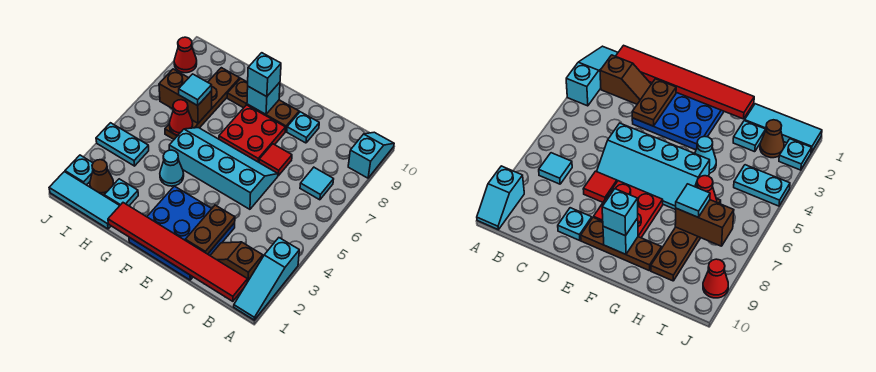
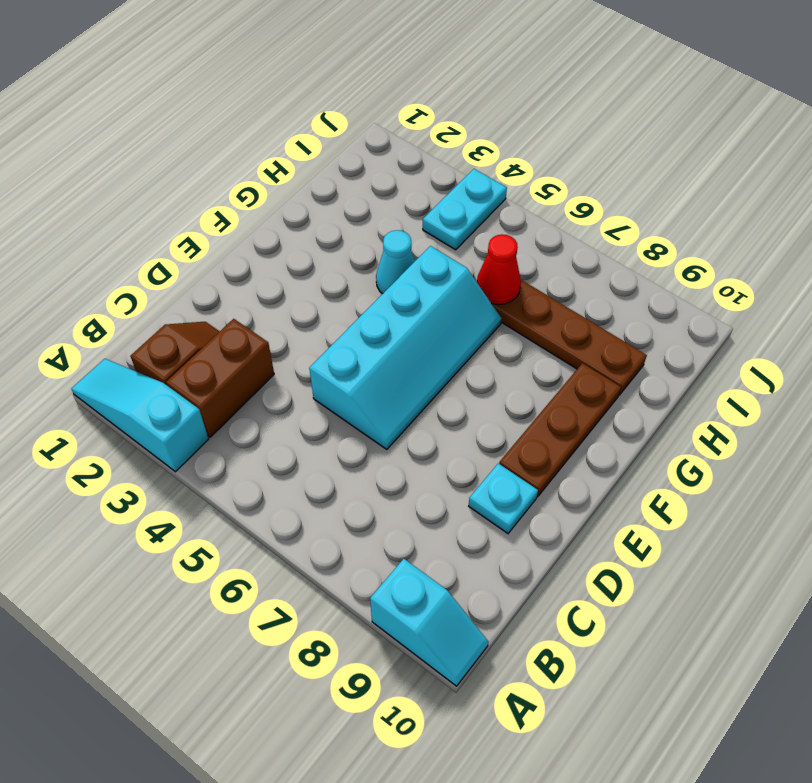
brown 1x2 brick [166,319,274,437] -> brown 1x2 brick moved to [159,69,212,123]
none -> cyan 1x1 tile [300,167,334,200]
none -> blue 3x3 plate [129,186,235,280]
none -> red 1x1 tile [259,144,292,176]

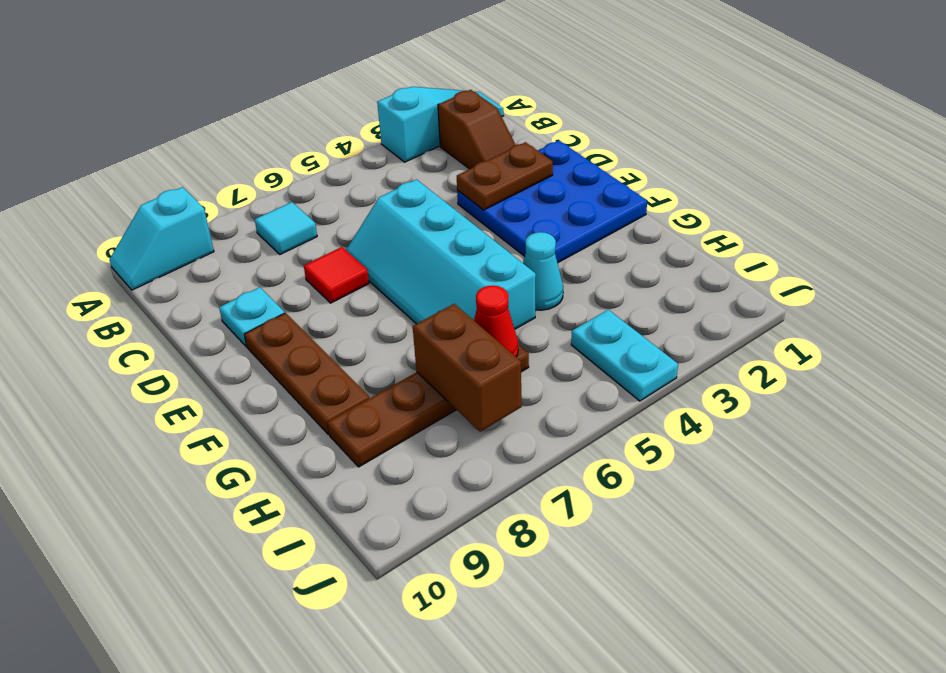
none -> red 2x2 plate [219,105,285,162]
none -> cyan 1x3 tile [49,172,120,229]
none -> cyan 1x1 plate [104,179,138,206]

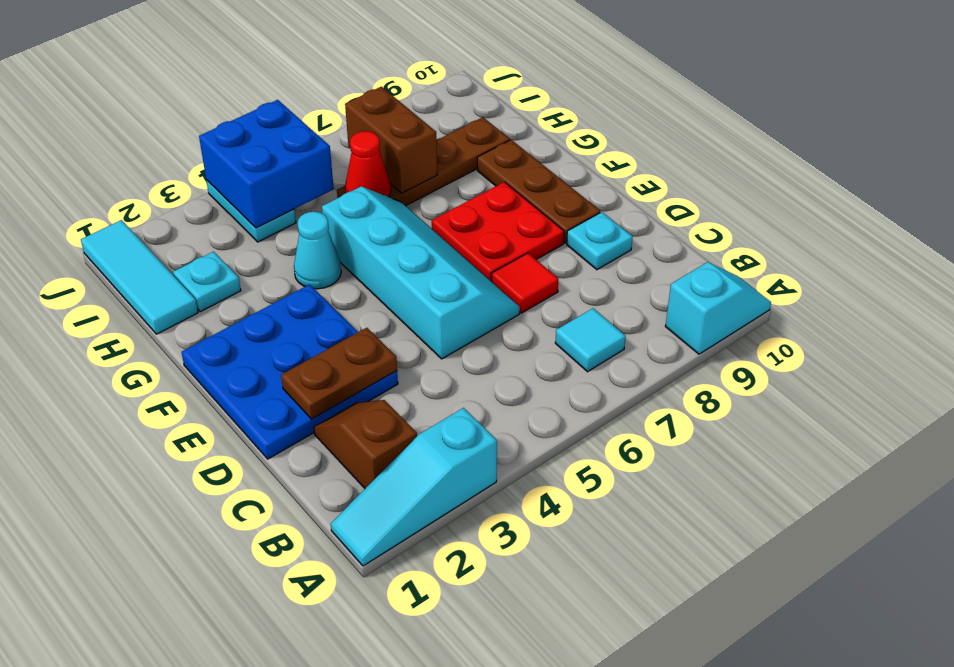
blue 2x2 brick [199,100,334,228] -> none
none -> brown 1x1 cone [90,160,114,195]
none -> cyan 1x1 plate [65,155,93,185]
none -> red 1x1 cone [174,37,197,73]

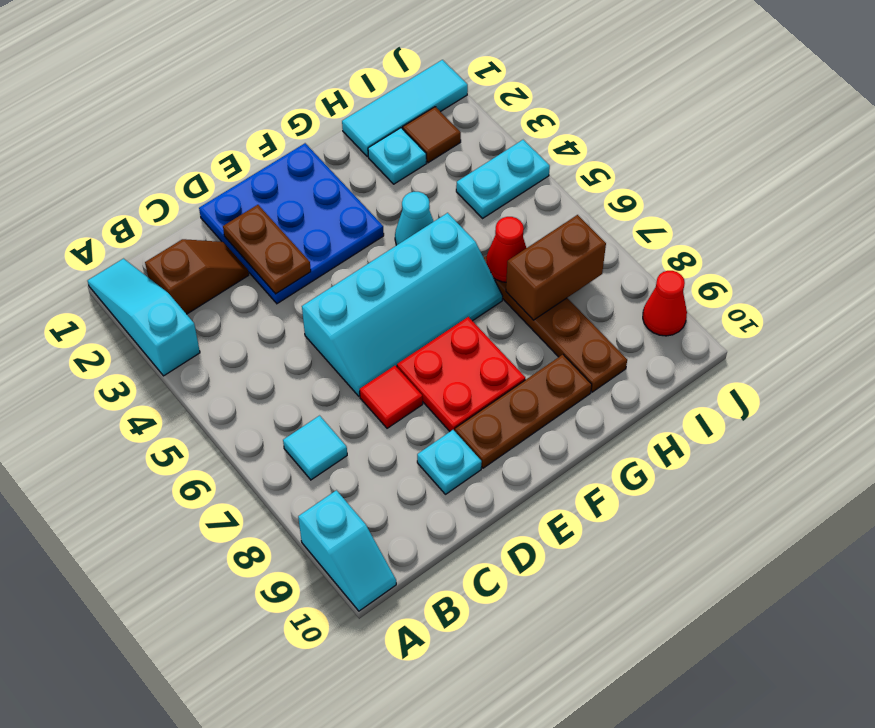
brown 1x1 tile [403,107,461,163] -> brown 1x1 cone [90,160,114,195]
none -> cyan 1x1 plate [65,155,93,185]
none -> red 1x6 tile [108,203,247,301]
none -> cyan 1x1 brick [247,82,280,114]

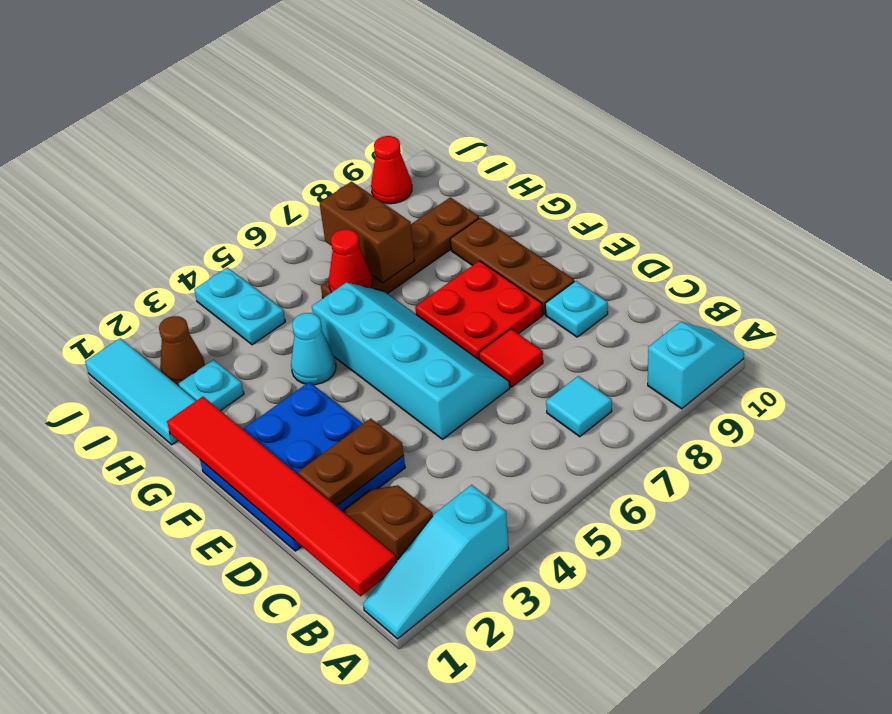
none -> cyan 1x1 plate [65,155,93,185]
none -> cyan 1x1 brick [247,82,280,114]
none -> cyan 1x1 brick [248,53,281,97]

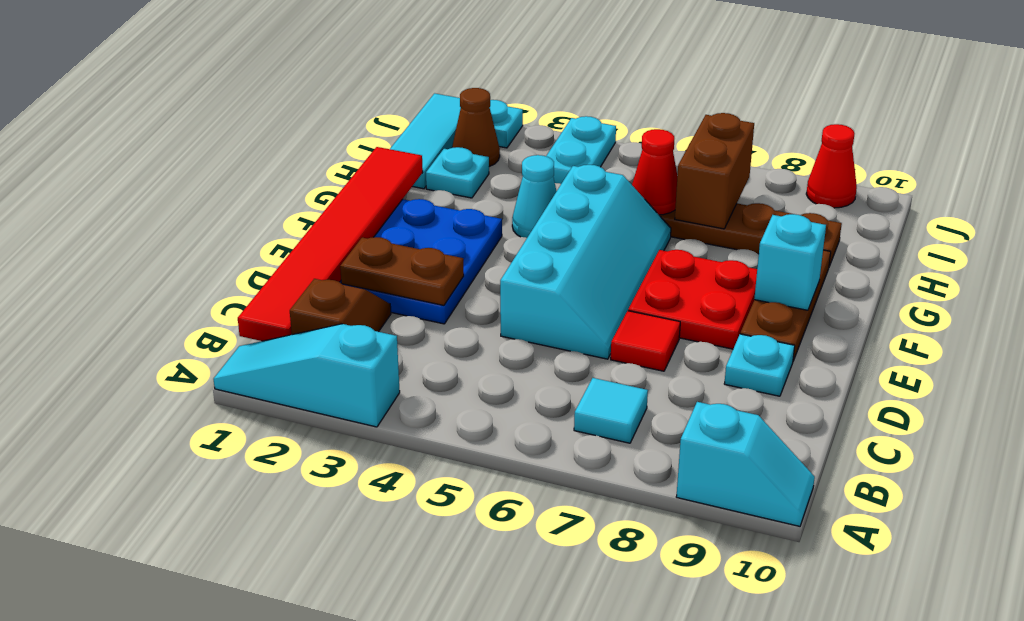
none -> cyan 1x1 brick [248,53,281,97]
none -> cyan 1x1 tile [179,74,212,106]

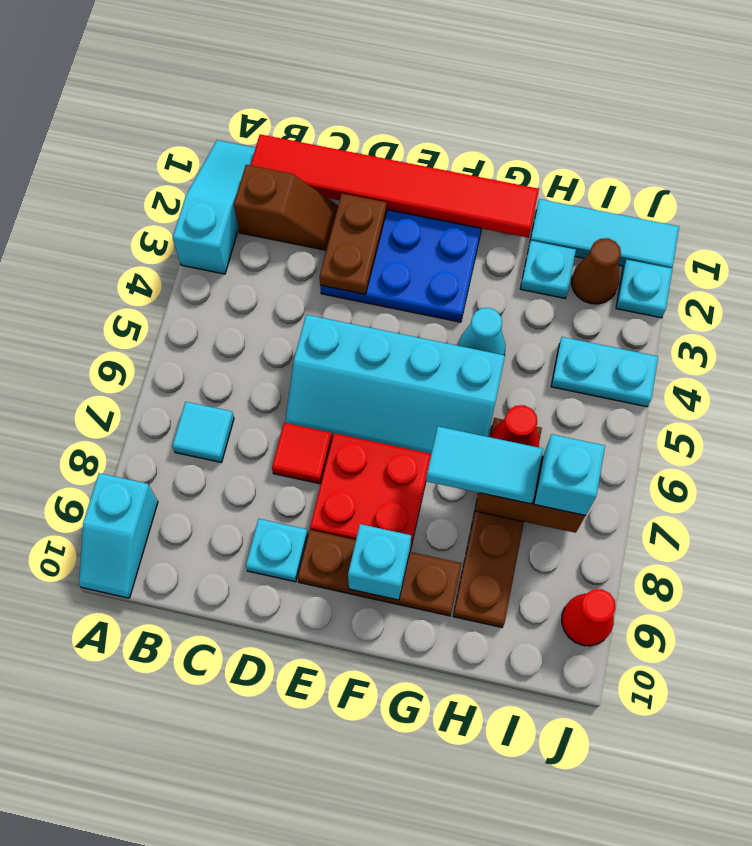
cyan 1x2 tile [426,426,543,504] -> cyan 1x1 tile [179,74,212,106]
cyan 1x1 brick [534,434,605,516] -> cyan 1x1 brick moved to [248,53,281,97]

